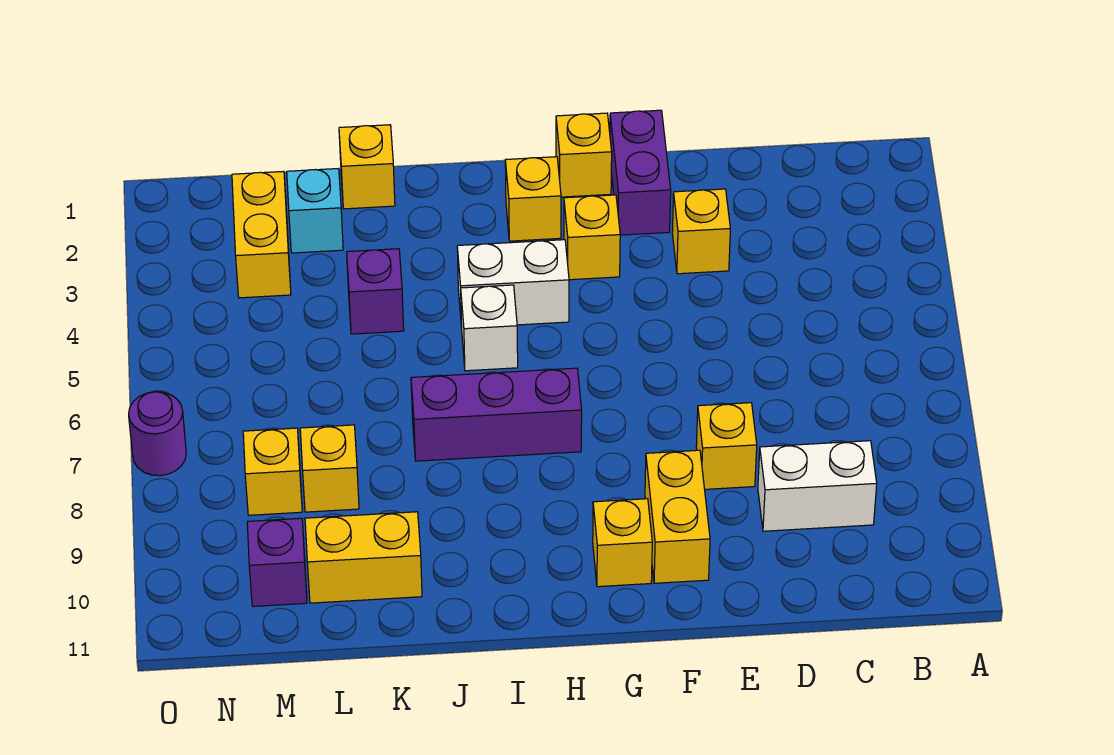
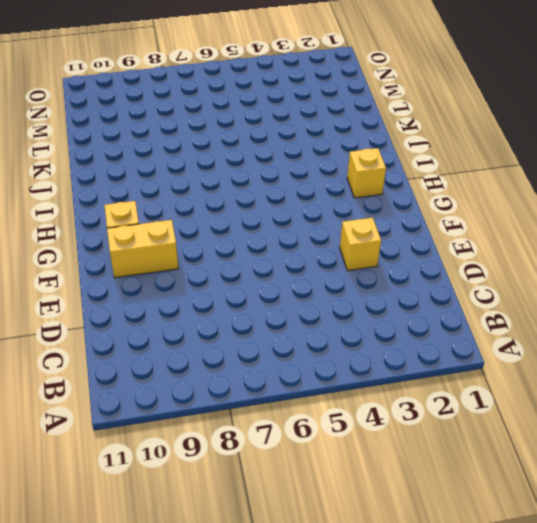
none -> white 1x2 brick [758,441,877,531]
none -> yellow 1x1 brick [696,403,757,489]
none -> purple 1x2 brick [610,110,671,235]

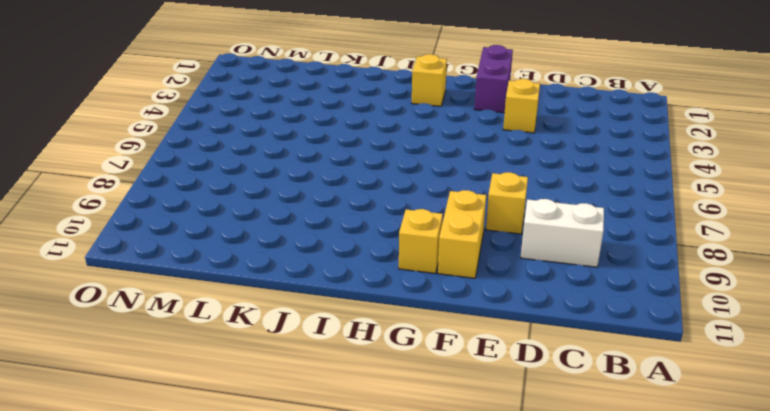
none -> yellow 1x1 brick [556,113,612,197]
none -> yellow 1x1 brick [564,195,620,280]
none -> white 1x2 brick [457,240,569,328]

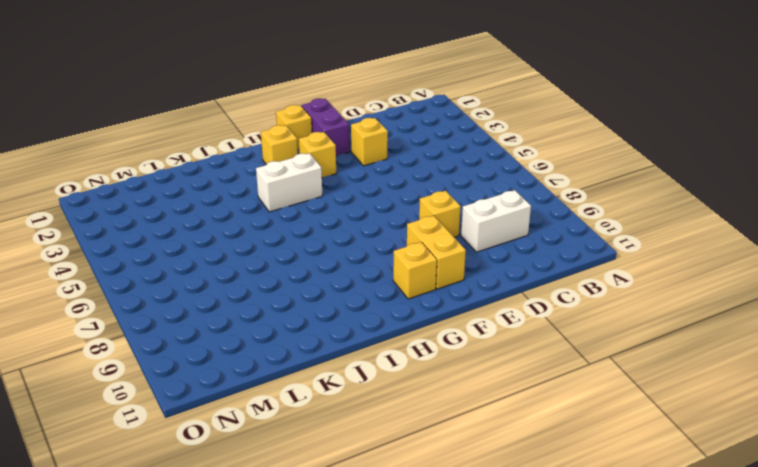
none -> purple 1x3 brick [411,368,582,461]
none -> white 1x1 brick [461,285,518,371]
none -> yellow 1x1 brick [339,125,395,209]

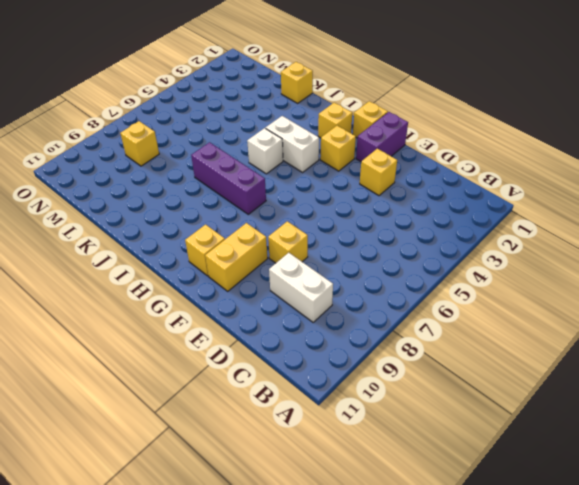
none -> purple 1x1 brick [347,249,404,334]
none -> yellow 1x2 brick [305,512,422,603]
none -> cyan 1x1 brick [287,168,343,253]

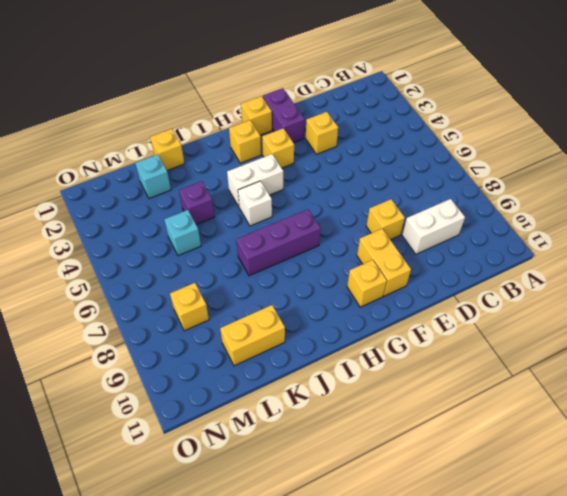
cyan 1x1 brick [164,210,201,256] -> none
none -> yellow 1x1 brick [300,425,359,512]
none -> yellow 1x2 brick [232,171,291,298]
none -> purple 1x1 brick [247,518,307,606]

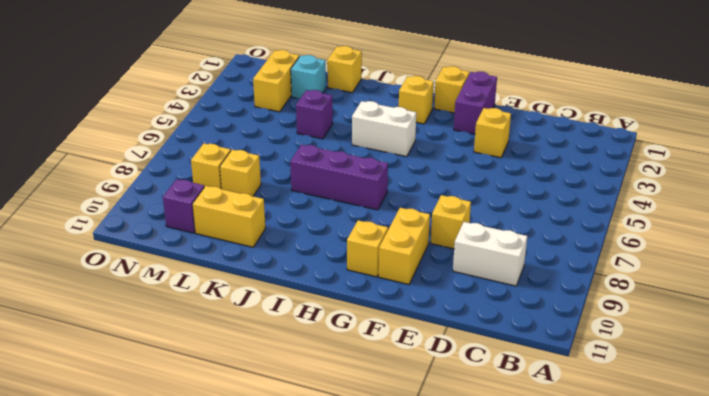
none -> yellow 1x1 brick [564,195,620,280]
none -> white 1x1 brick [461,285,518,371]
none -> purple 1x1 round brick [129,392,186,476]

